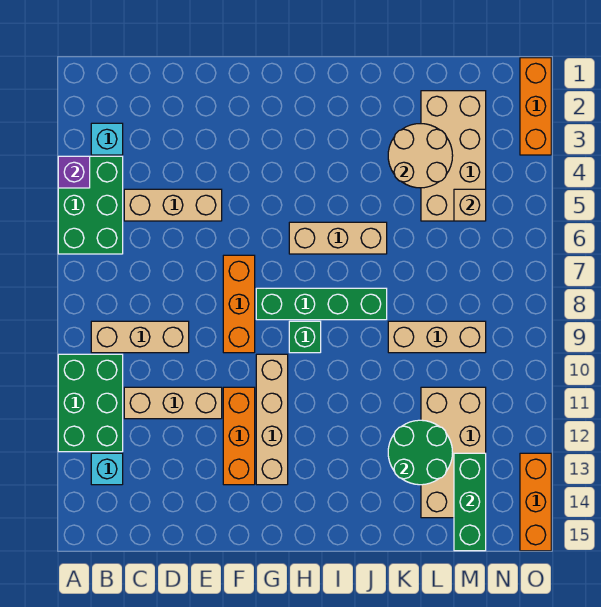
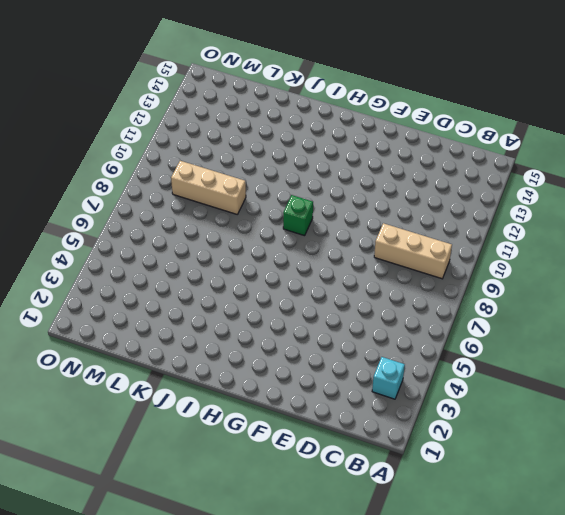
none -> green 2x3 brick [58,156,123,254]
none -> green 2x3 brick [58,354,123,452]
none -> cyan 1x1 brick [91,453,123,485]

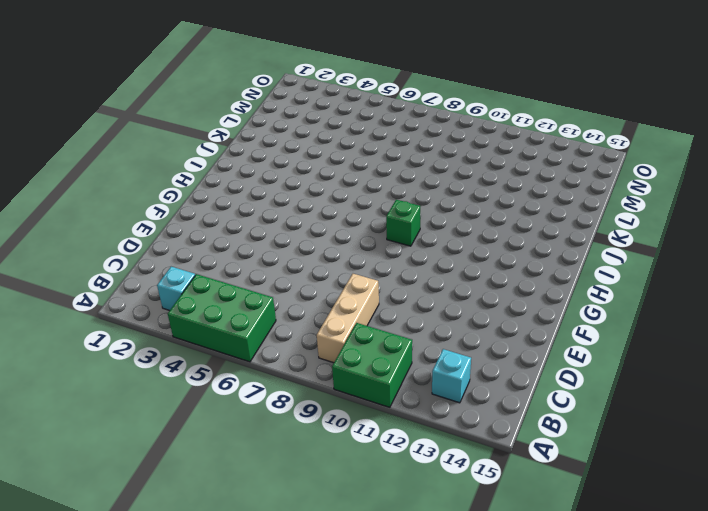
green 2x2 brick [332,323,412,407] -> green 2x3 brick [58,354,123,452]
none -> tan 1x3 brick [124,189,222,221]
none -> tan 1x3 brick [124,387,222,419]
none -> orange 1x3 brick [223,255,255,353]

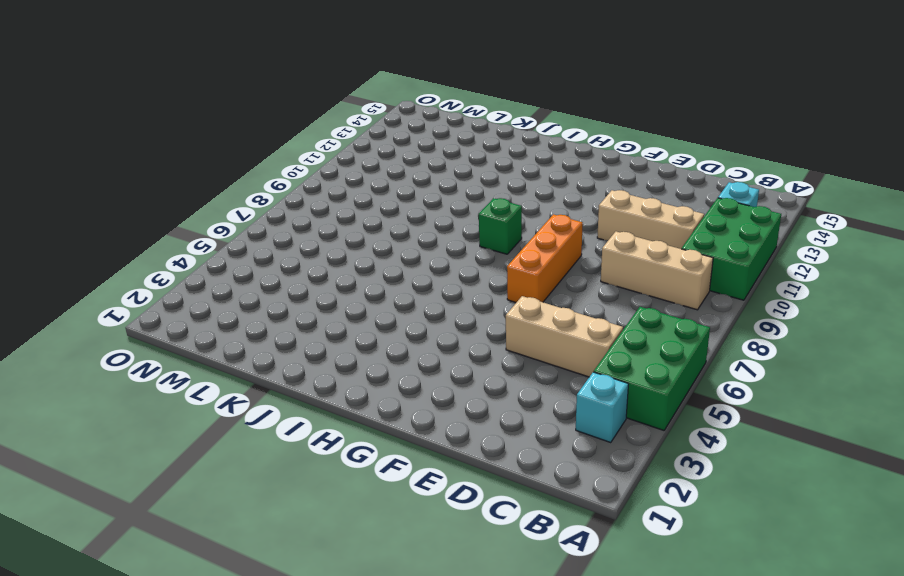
none -> orange 1x3 brick [223,387,255,485]
none -> green 1x4 brick [256,288,387,320]
none -> tan 1x4 brick [256,354,288,485]

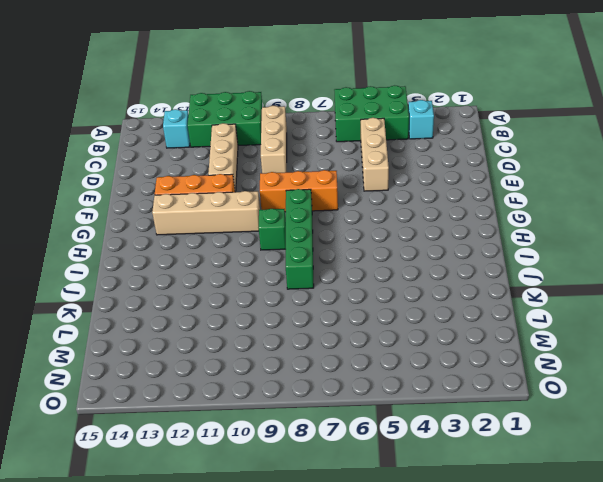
none -> tan 1x3 brick [289,222,387,254]
none -> tan 1x3 brick [388,321,486,353]
none -> tan 2x4 brick [421,91,486,221]

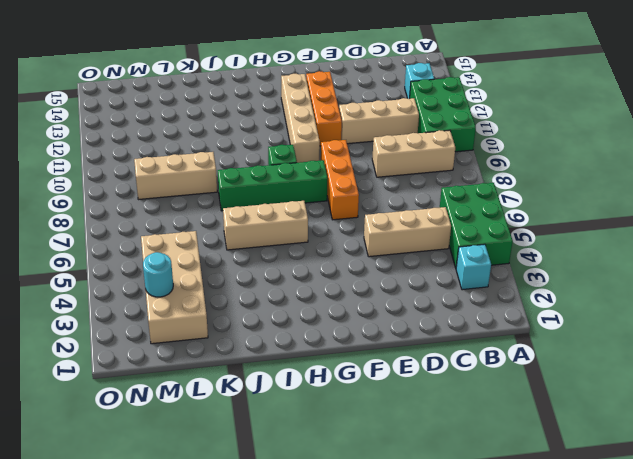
cyan 1x1 round brick [143,252,173,297] -> none
none -> tan 2x4 brick [421,387,486,518]
none -> orange 1x3 brick [520,58,551,155]
none -> orange 1x3 brick [520,453,551,551]

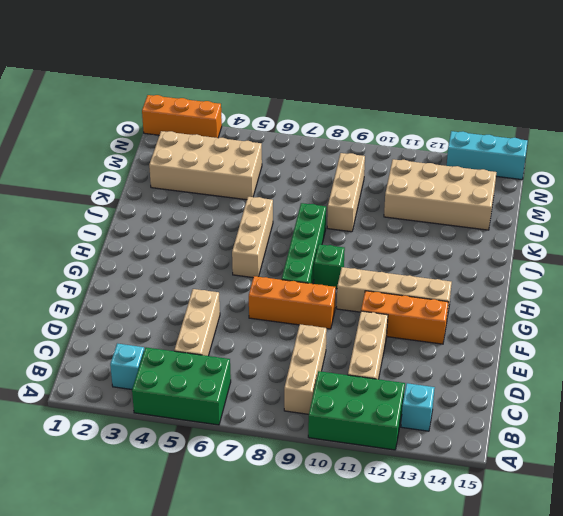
cyan 1x3 brick [447,131,528,180] -> orange 1x3 brick [520,453,551,551]
none -> purple 1x1 brick [58,156,90,188]
none -> tan 2x2 round brick [388,124,453,188]
none -> green 2x2 round brick [388,420,453,485]

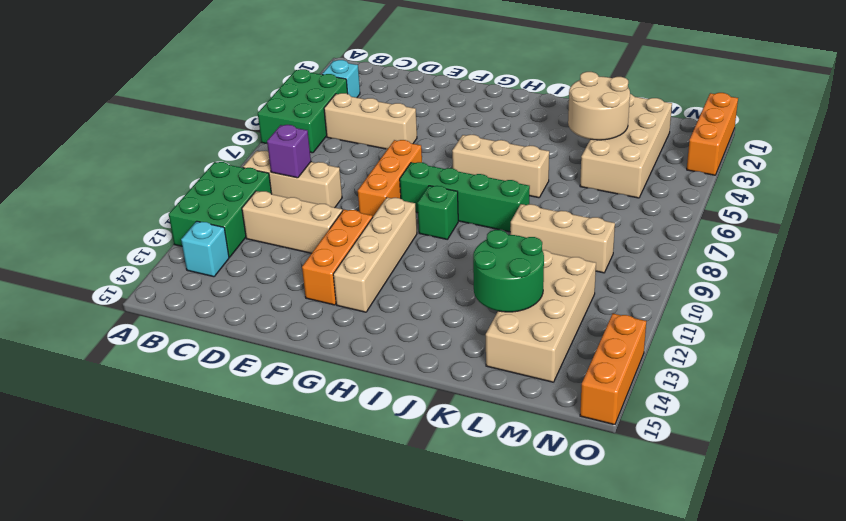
purple 1x1 brick [267,125,311,178] -> purple 1x1 brick moved to [58,156,90,188]
none -> tan 1x1 brick [454,189,486,221]
none -> green 1x3 brick [454,453,486,551]

